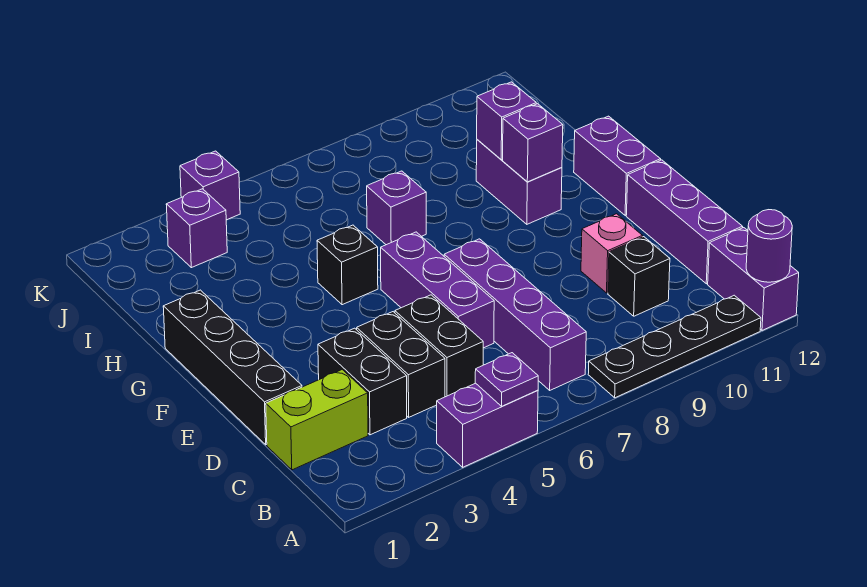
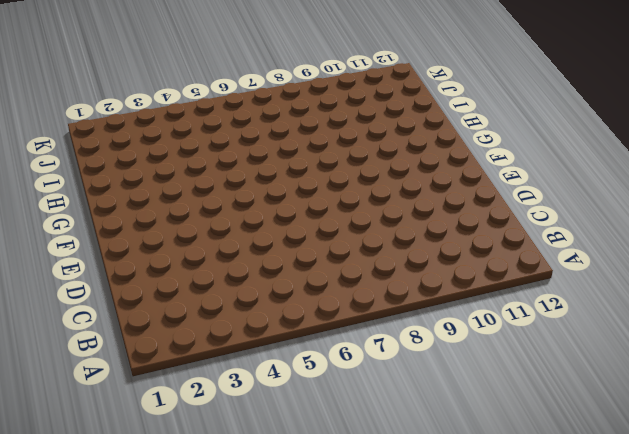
none -> purple 1x2 brick [437,383,538,467]
none -> black 1x4 plate [588,295,761,398]
none -> purple 1x2 brick [708,228,799,330]

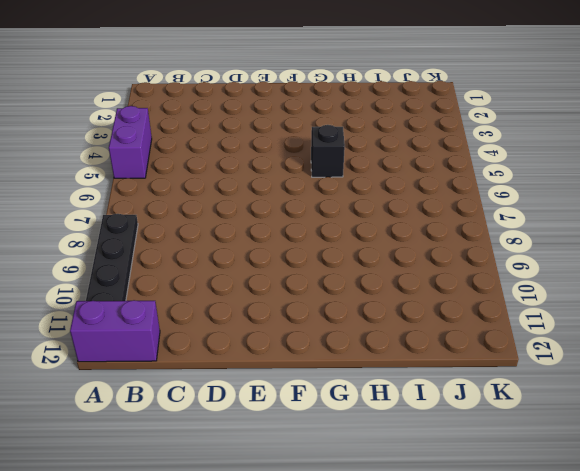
none -> purple 1x4 brick [444,239,586,390]
none -> lime 1x2 brick [266,370,368,470]
none -> black 1x2 brick [318,328,407,435]

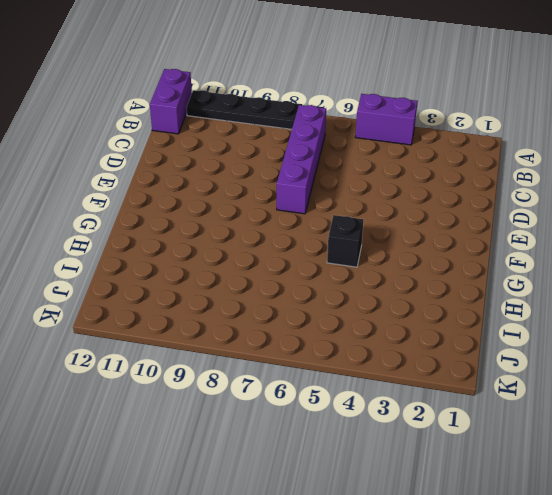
none -> lime 1x2 brick [266,370,368,470]
none -> black 1x2 brick [318,328,407,435]
none -> black 1x2 brick [357,312,445,417]

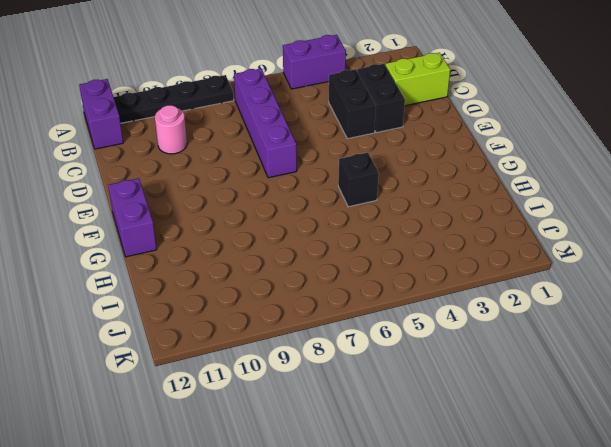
pink 1x1 round brick [155,105,187,154] -> black 1x1 brick [608,237,670,316]
none -> black 1x2 brick [395,295,483,397]
none -> purple 1x3 brick [626,160,743,284]
none -> black 1x4 brick [163,290,302,445]

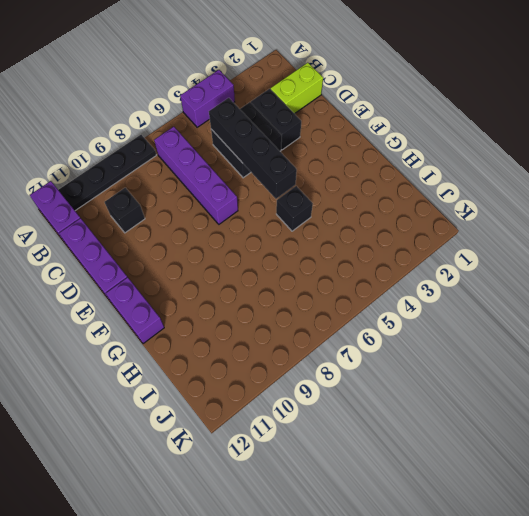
black 1x4 brick [209,98,297,199] -> black 1x4 brick moved to [163,290,302,445]
none -> purple 1x3 brick [381,232,494,348]
none -> pink 1x1 brick [581,214,642,293]
none -> purple 1x2 brick [476,140,562,224]

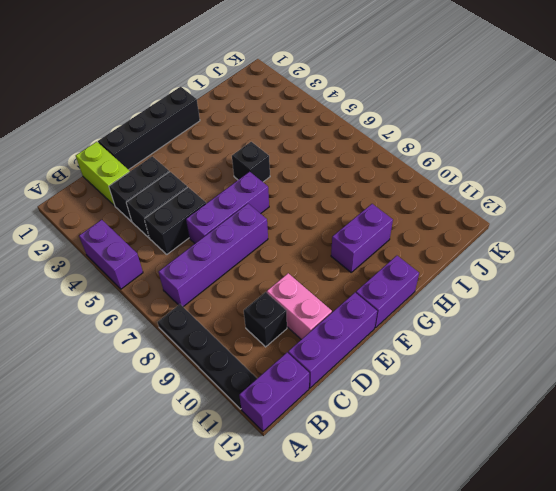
pink 1x2 brick [267,273,332,339] -> pink 1x1 brick [581,214,642,293]
none -> purple 1x1 brick [367,171,426,245]
none -> purple 1x1 brick [166,189,227,268]
none -> purple 1x1 brick [180,151,240,220]

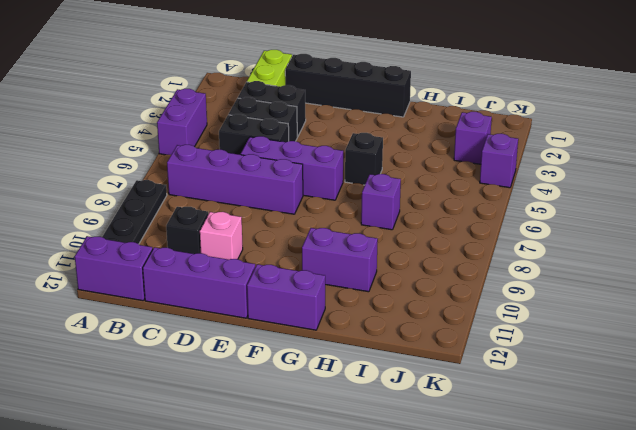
none -> purple 1x1 plate [475,353,538,406]
none -> purple 1x1 round brick [746,210,792,282]
none -> purple 1x1 brick [503,104,563,182]

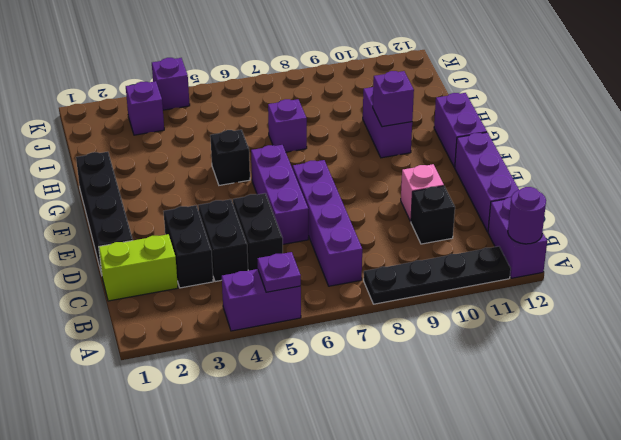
none -> purple 1x1 brick [477,82,536,160]

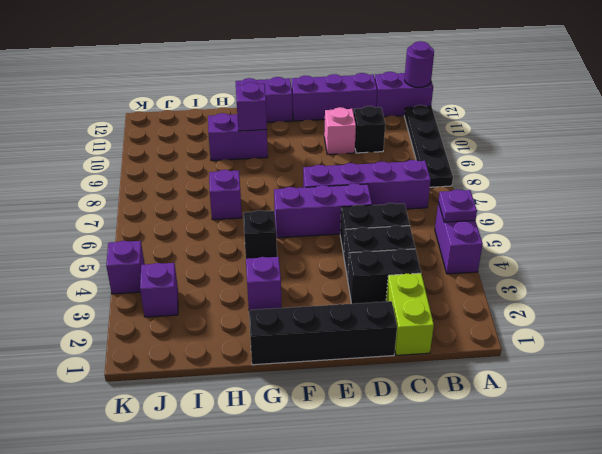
purple 1x1 brick [246,257,282,310] -> purple 1x1 brick moved to [477,82,536,160]

